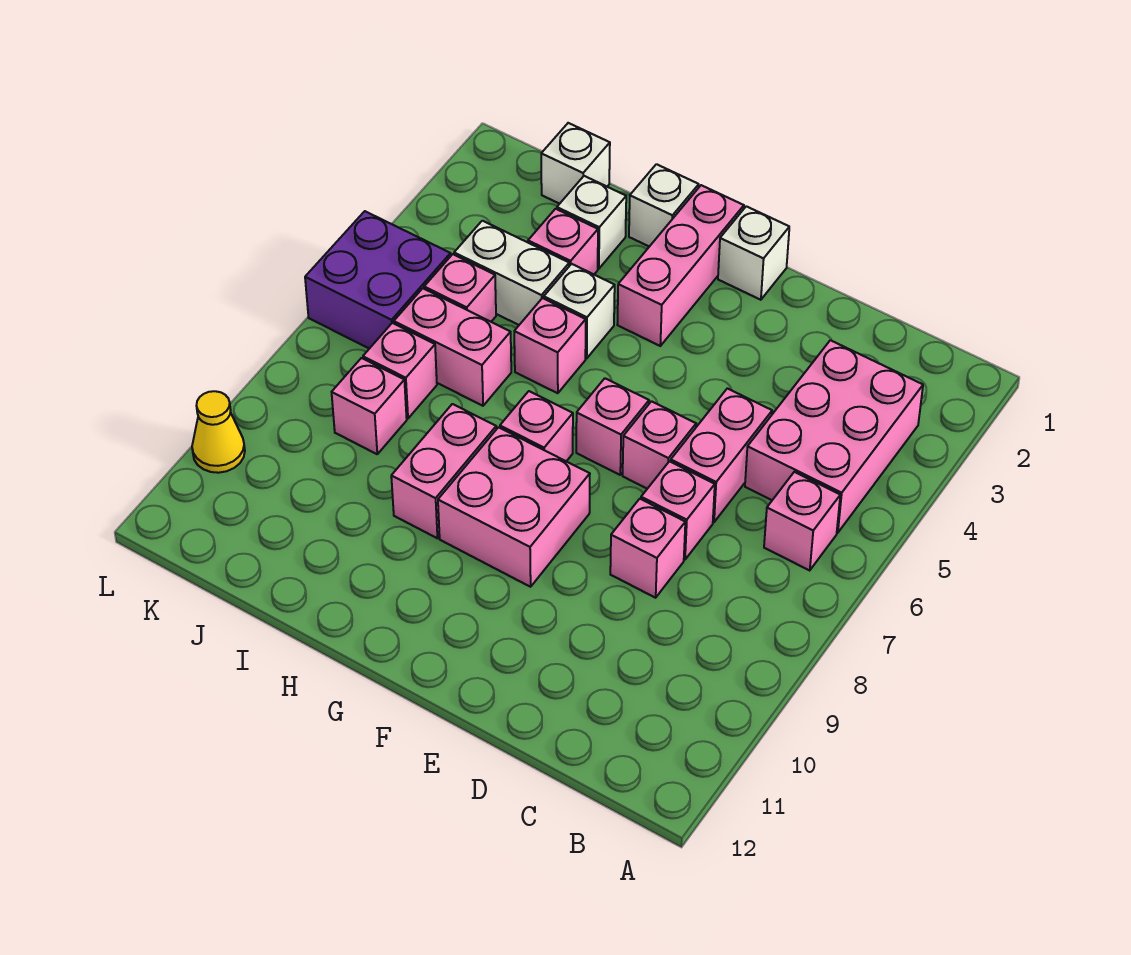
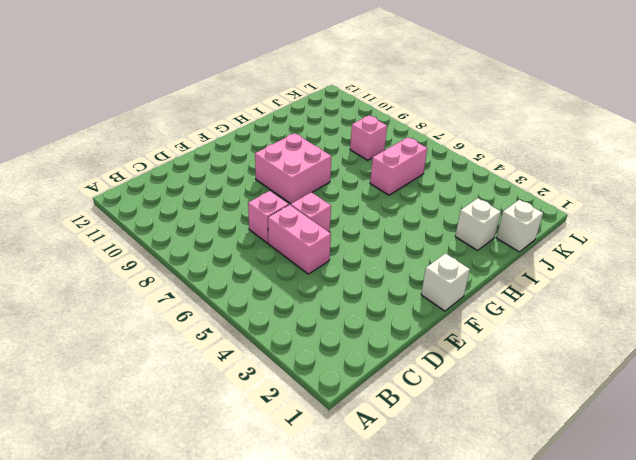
none -> pink 2x3 brick [745,340,923,533]
none -> pink 1x1 brick [764,472,840,570]
none -> pink 1x1 brick [610,499,685,598]

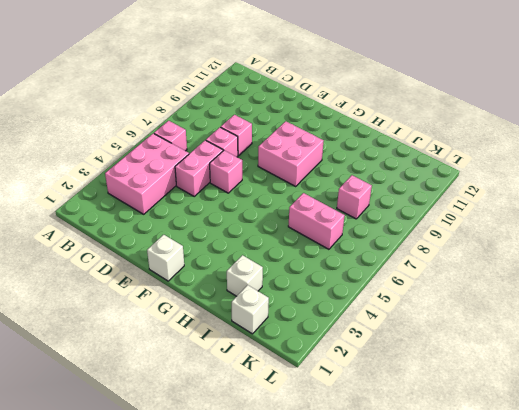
none -> pink 1x1 brick [576,378,649,475]
none -> pink 1x3 brick [617,185,744,346]
none -> pink 1x1 brick [500,391,573,461]

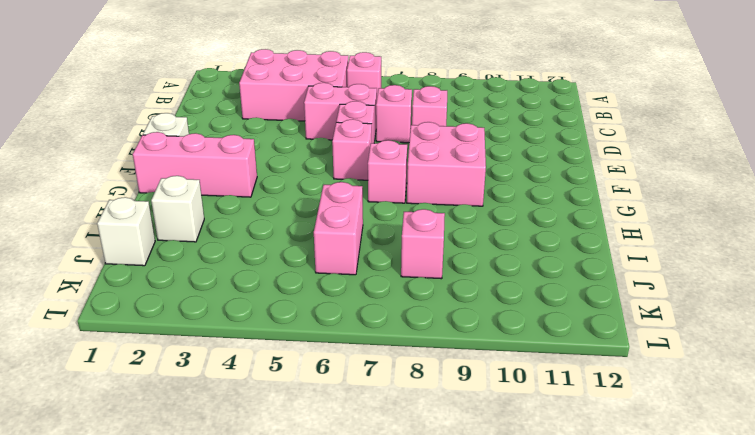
none -> white 1x1 brick [629,164,699,247]
none -> white 1x1 brick [544,264,615,358]
none -> pink 1x1 brick [514,298,586,393]

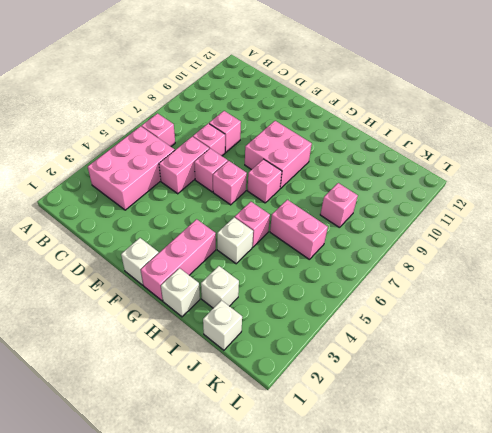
none -> pink 1x2 brick [391,404,496,538]
none -> pink 1x1 brick [528,209,598,274]
none -> white 1x2 brick [454,221,569,325]

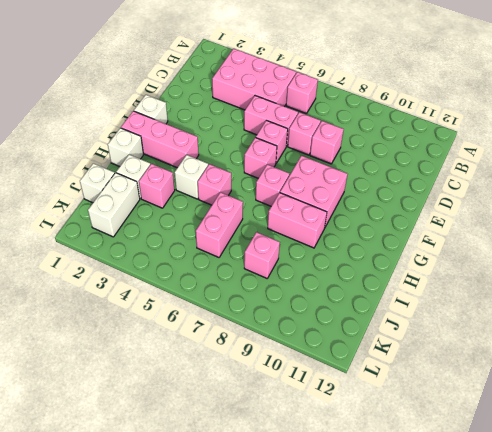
white 1x2 brick [88,173,140,237] -> white 1x2 brick moved to [454,221,569,325]
none -> pink 1x1 brick [424,254,496,322]
none -> pink 1x1 brick [363,323,437,418]
none -> purple 2x2 brick [305,211,451,349]

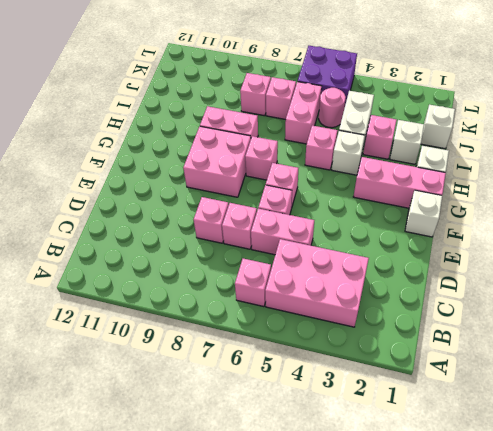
pink 1x1 round brick [319,88,346,128] -> pink 1x1 brick [424,254,496,322]
none -> yellow 1x1 cone [192,391,245,473]

